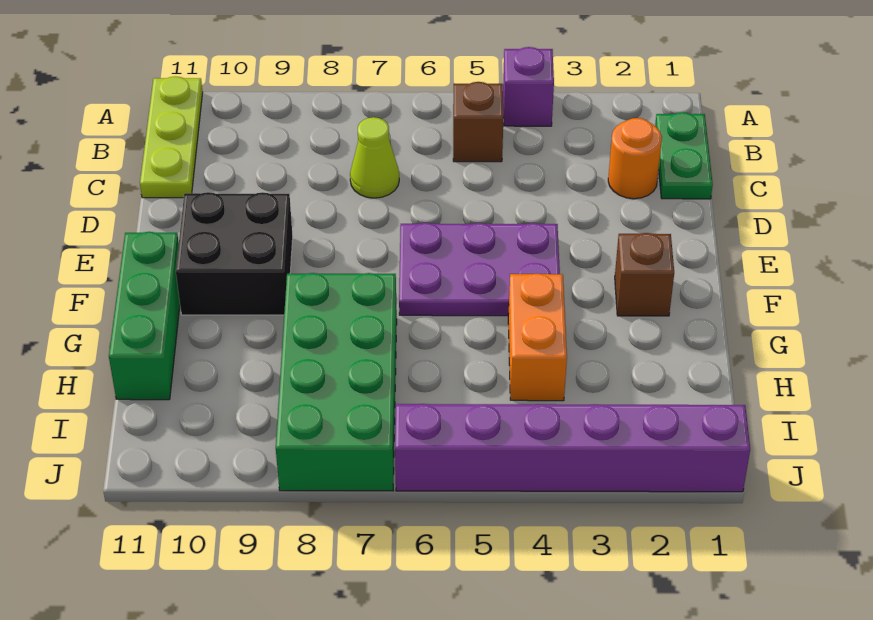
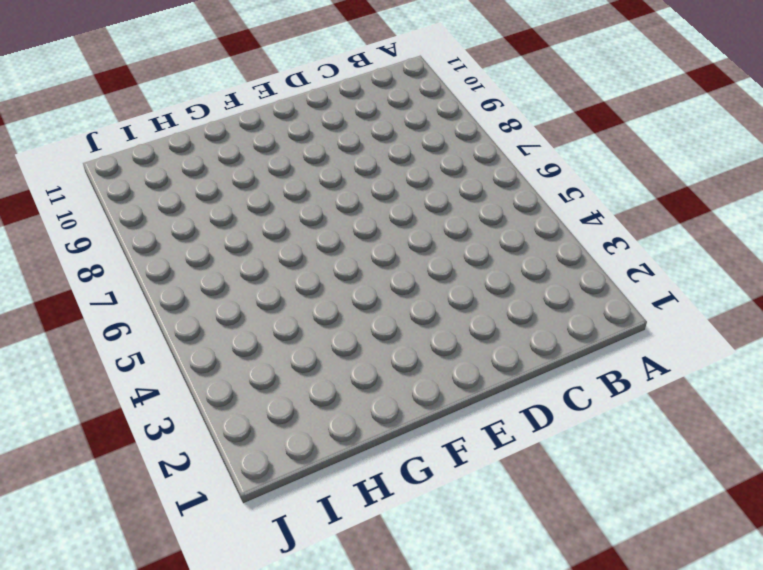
none -> purple 1x1 brick [503,47,554,126]
none -> lime 1x3 plate [140,76,203,198]
none -> green 1x2 plate [655,112,713,199]

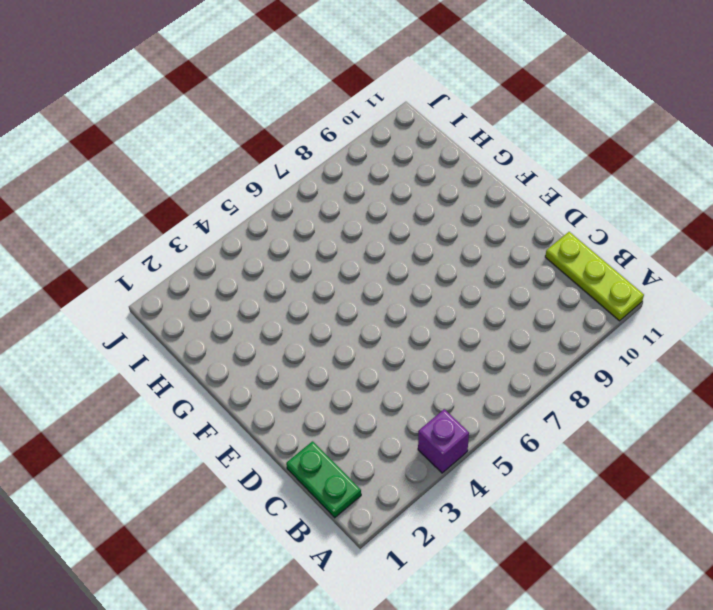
none -> brown 1x1 brick [453,82,503,162]
none -> orange 1x1 round brick [608,118,662,199]
none -> lime 1x1 cone [350,117,399,198]

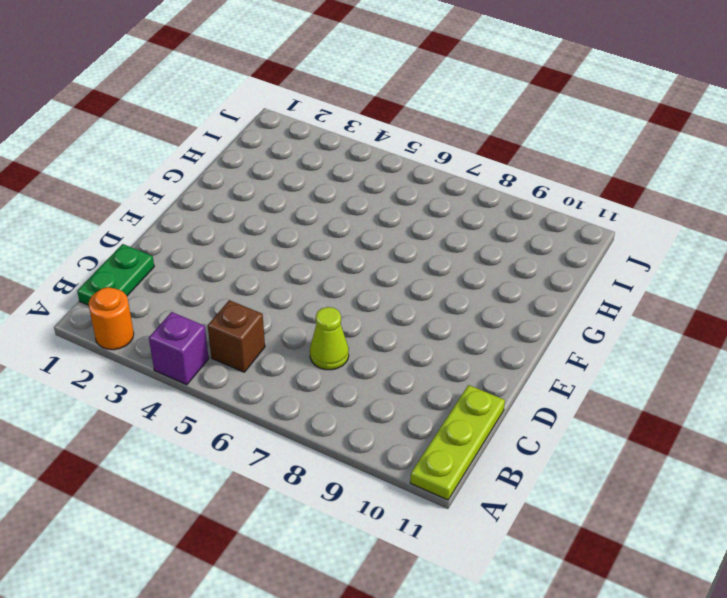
orange 1x1 round brick [88,287,134,350] -> orange 1x1 round brick moved to [608,118,662,199]
none -> purple 2x3 plate [399,223,560,316]
none -> black 2x2 brick [176,192,293,315]
none -> brown 1x1 brick [615,233,674,316]

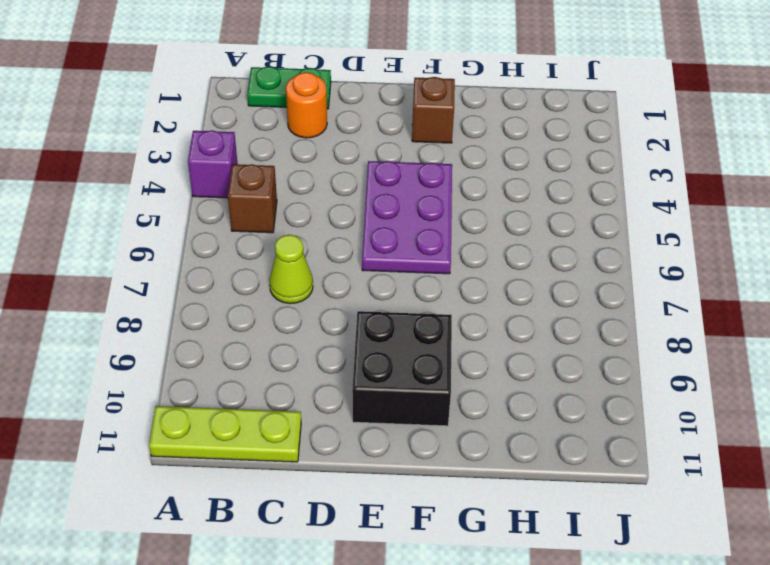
none -> green 1x3 brick [109,232,180,400]
none -> orange 1x2 brick [508,273,567,401]
none -> green 2x4 brick [276,273,397,491]

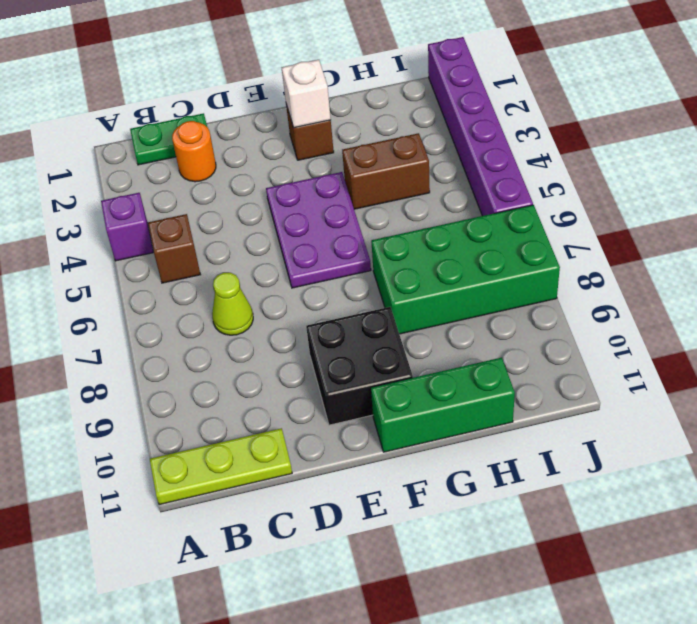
white 1x1 brick [282,60,331,128] -> none
brown 1x2 brick [342,133,430,209] -> orange 1x2 brick [508,273,567,401]

